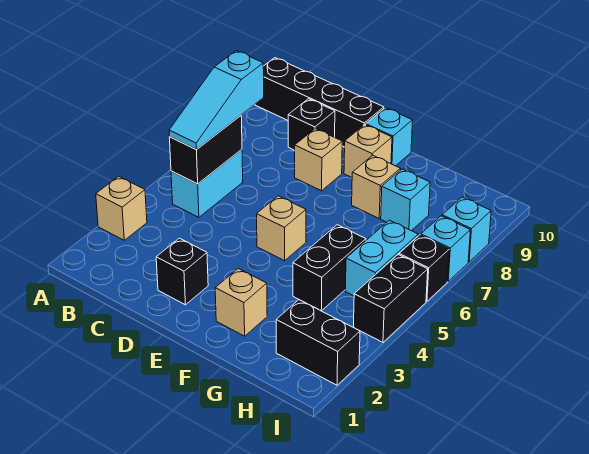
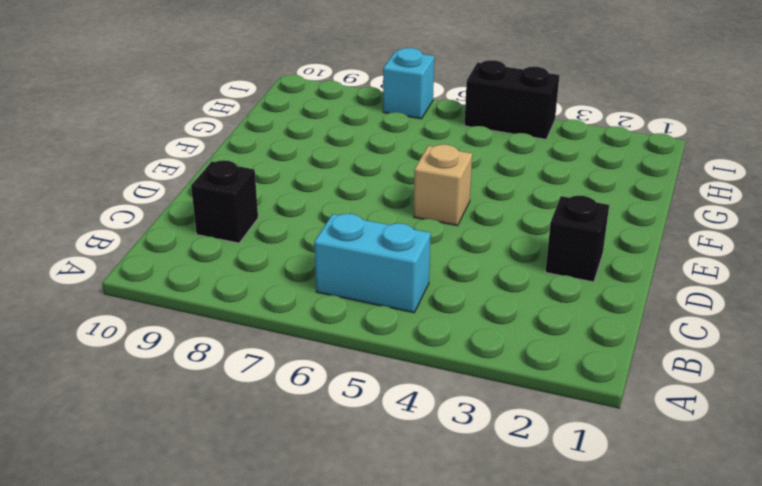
none -> tan 1x1 brick [96,176,147,240]
none -> black 1x4 brick [255,58,384,147]
none -> tan 1x1 brick [295,129,342,191]

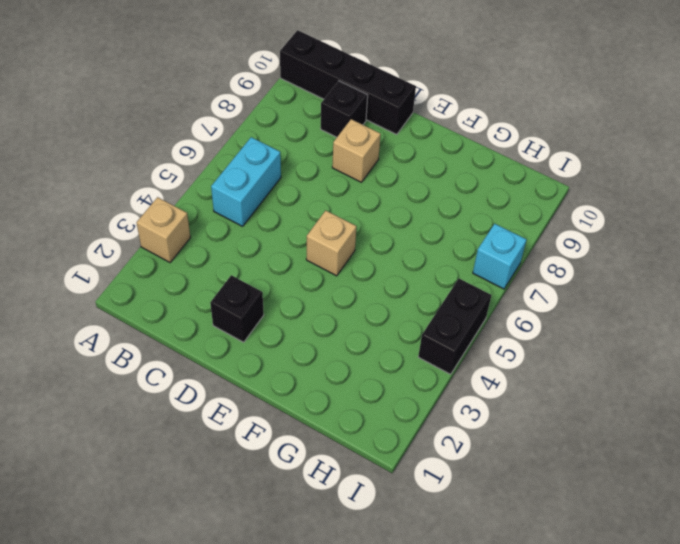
none -> tan 1x1 brick [344,125,392,177]
none -> cyan 1x1 brick [366,108,413,166]
none -> tan 1x1 brick [215,269,267,336]

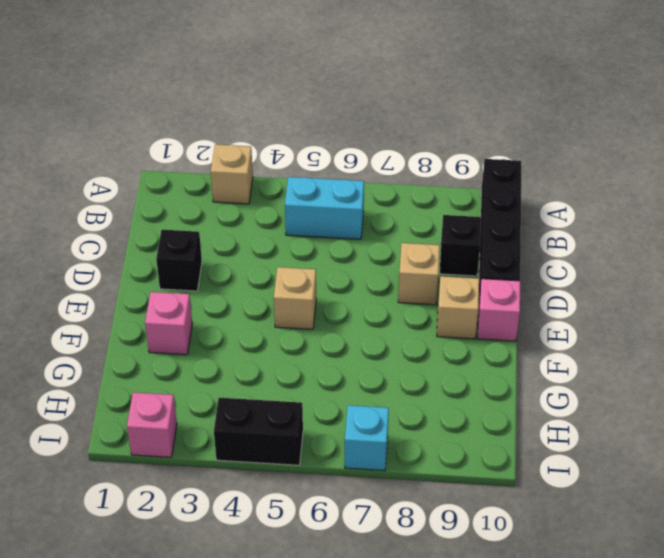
pink 1x1 brick [477,279,520,341] -> cyan 1x1 brick [366,108,413,166]
pink 1x1 brick [145,292,192,355] -> tan 1x1 brick [215,269,267,336]
pink 1x1 brick [127,392,177,457] -> black 1x2 brick [276,300,360,385]
none -> tan 1x1 brick [352,155,400,218]
none -> black 1x2 brick [293,225,366,311]
none -> cyan 1x1 brick [381,169,430,231]

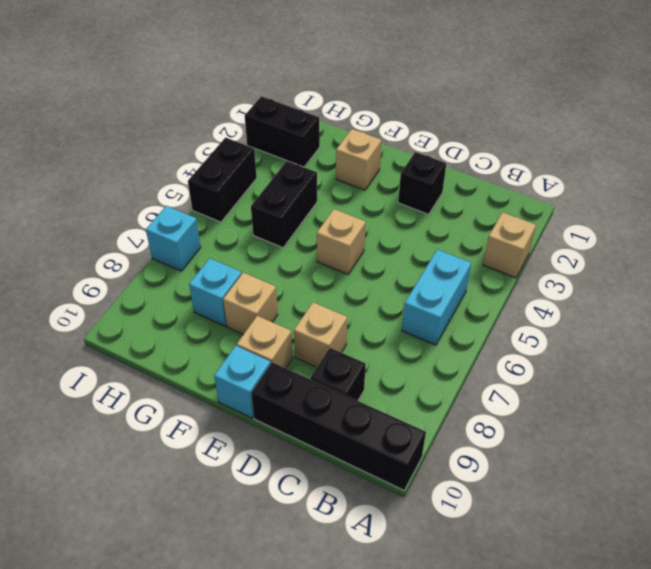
none -> cyan 1x2 brick [345,220,418,296]
none -> black 1x1 brick [399,235,449,301]
none -> cyan 1x1 brick [442,197,491,262]

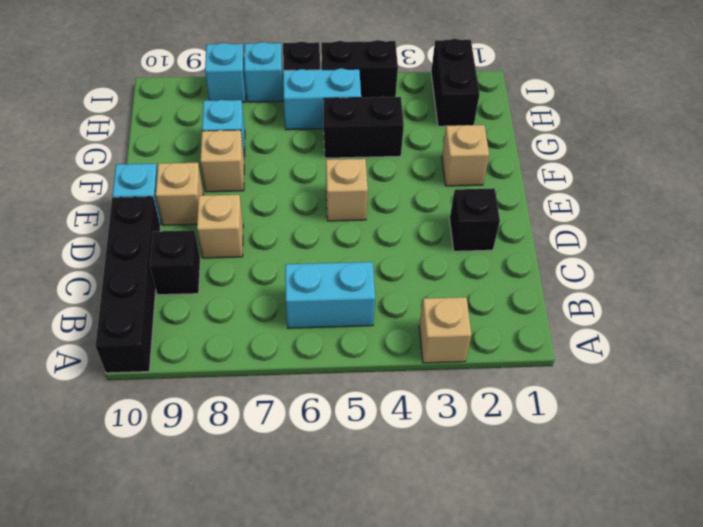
none -> black 1x2 brick [169,116,242,184]
none -> cyan 1x3 slope [169,51,264,150]

